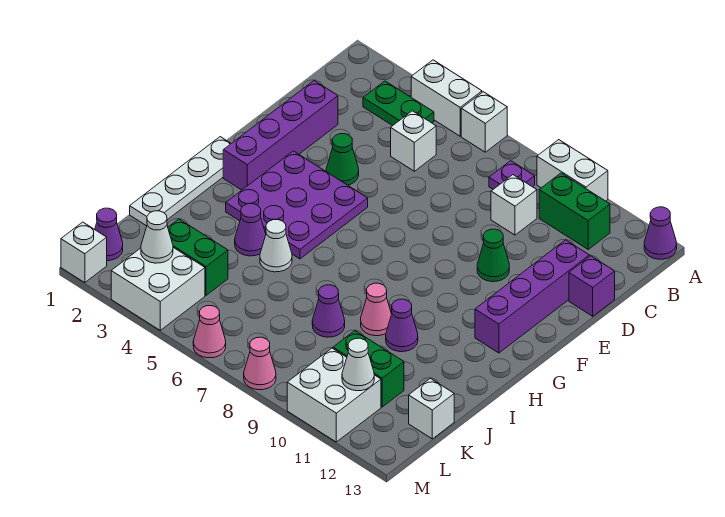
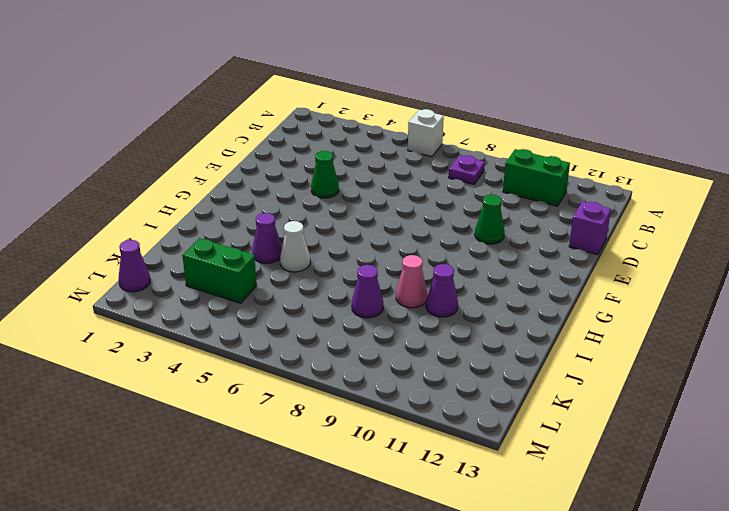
none -> white 1x2 brick [411,60,482,136]
none -> white 1x2 brick [537,140,608,201]
none -> purple 1x1 cone [644,207,677,259]
none -> green 1x2 plate [363,81,434,126]

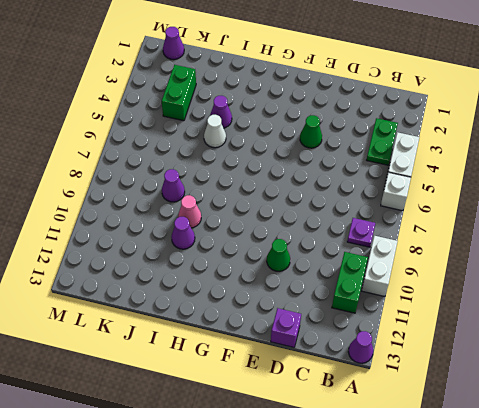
none -> white 1x1 brick [391,111,436,171]
none -> white 1x1 brick [491,175,537,235]
none -> purple 1x4 brick [223,81,338,190]
none -> purple 1x4 brick [475,240,589,353]

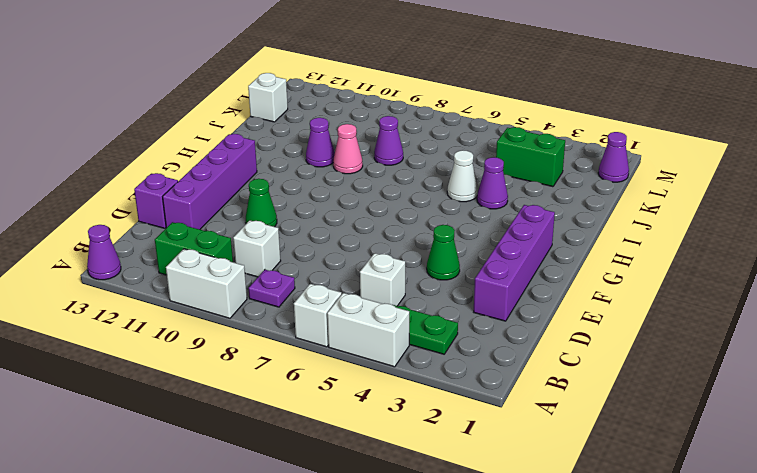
none -> purple 3x3 plate [226,151,368,259]
none -> white 1x4 plate [130,137,231,226]
none -> green 1x2 brick [333,331,404,407]
none -> white 2x2 brick [111,248,205,330]

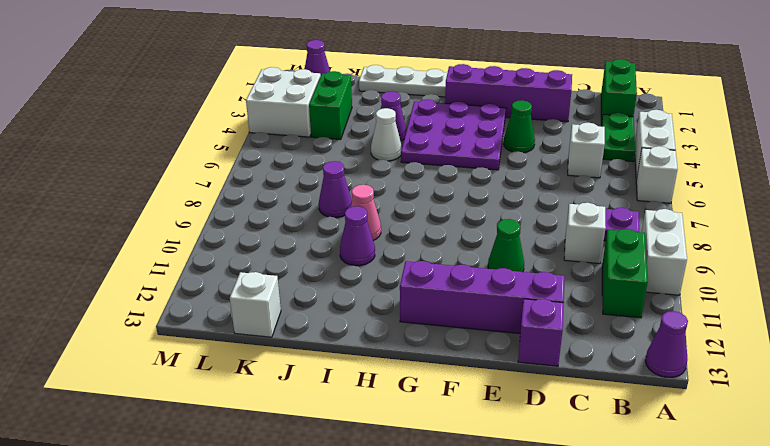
green 1x2 brick [601,59,637,124] -> green 1x2 brick moved to [333,331,404,407]
none -> white 2x2 brick [287,348,381,442]
none -> white 1x1 brick [61,222,107,283]
none -> pink 1x1 cone [193,306,226,358]
none -> pink 1x1 cone [244,337,276,390]

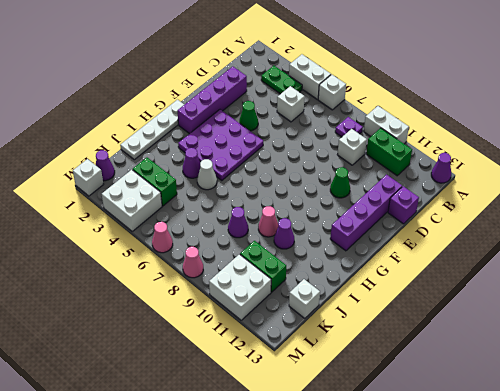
none -> white 1x1 cone [141,211,173,263]
none -> white 1x1 cone [342,338,374,391]

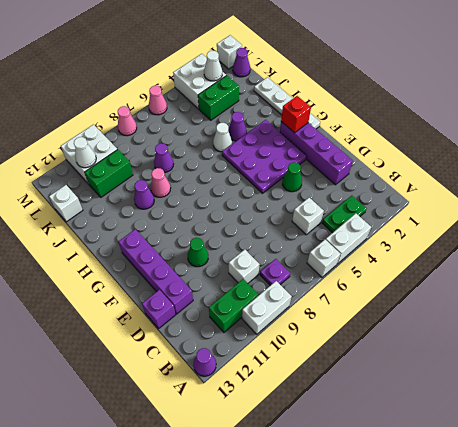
red 1x1 brick [281,96,311,133] -> none

